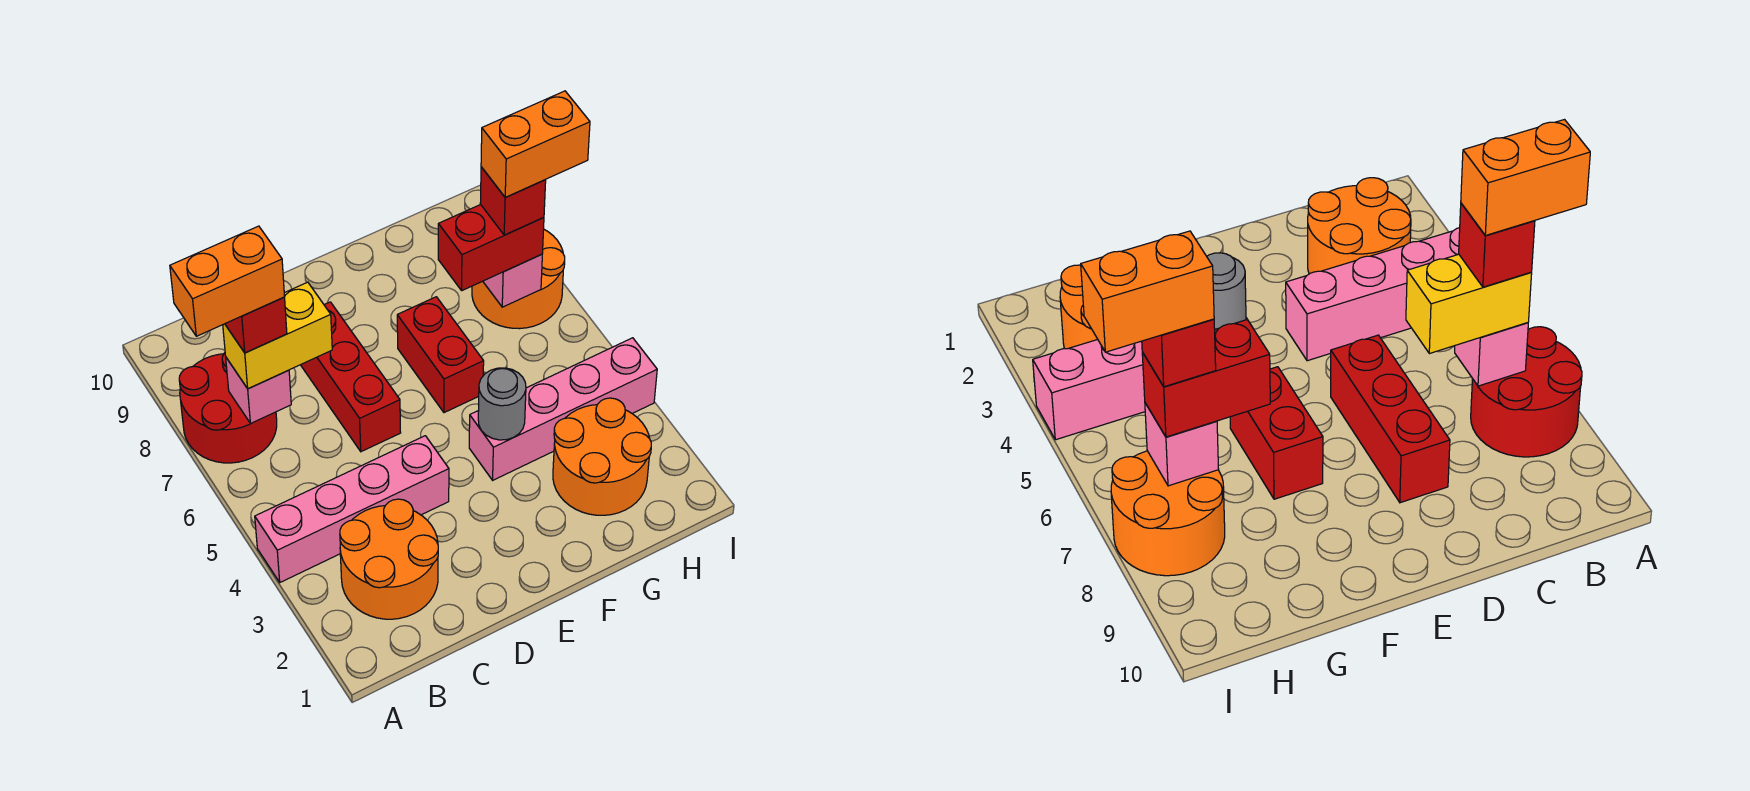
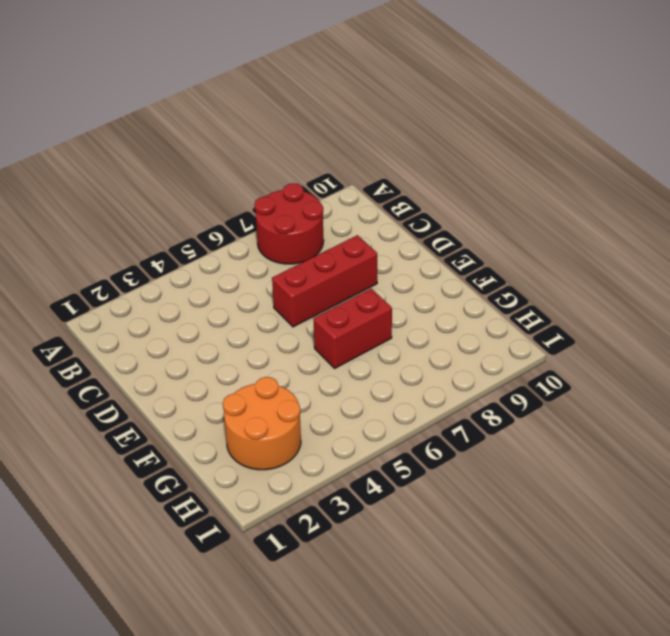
none -> pink 1x4 brick [255,436,449,582]
none -> orange 2x2 round brick [340,499,438,619]
none -> pink 1x4 brick [469,338,657,480]

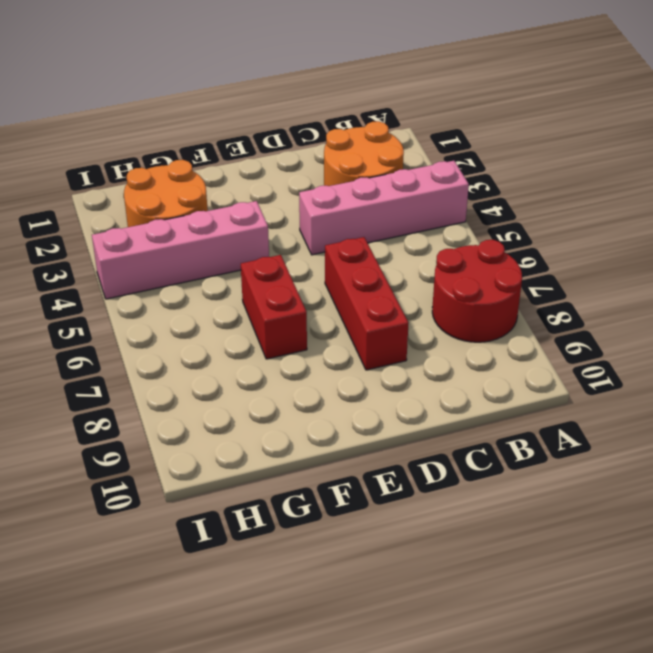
none -> orange 2x2 round brick [472,230,565,329]
none -> pink 1x1 brick [226,358,291,424]
none -> grey 1x1 round brick [478,368,526,440]

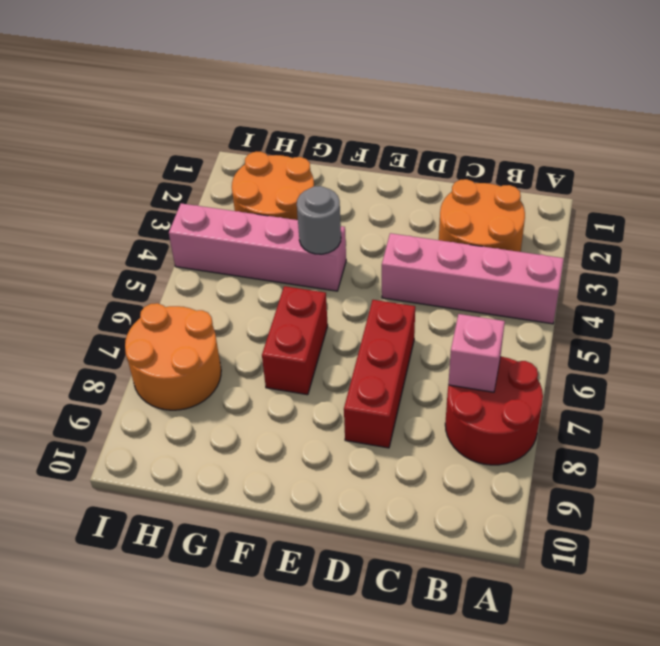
none -> pink 1x1 brick [483,254,542,307]
none -> yellow 1x2 brick [223,282,332,389]
none -> red 1x2 brick [438,205,544,290]

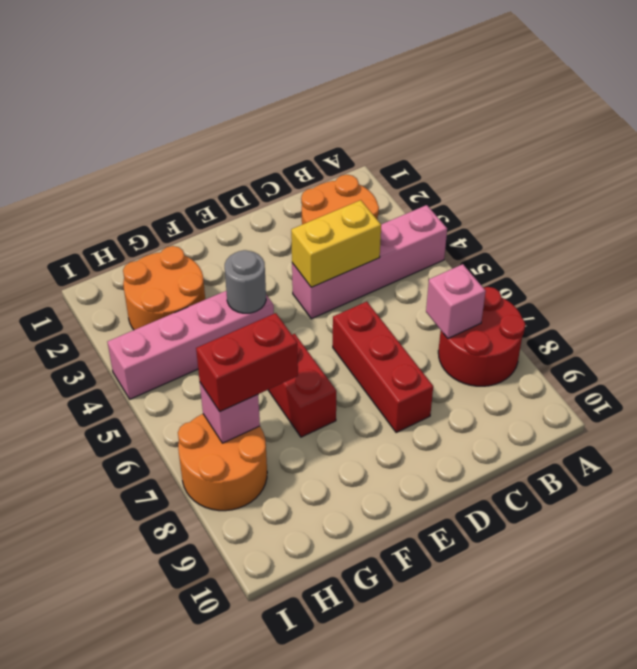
yellow 1x2 brick [291,200,381,287] -> yellow 1x2 brick moved to [223,282,332,389]
none -> red 1x1 brick [225,297,287,353]
none -> red 1x1 brick [480,167,546,235]
none -> orange 1x2 brick [170,226,285,336]

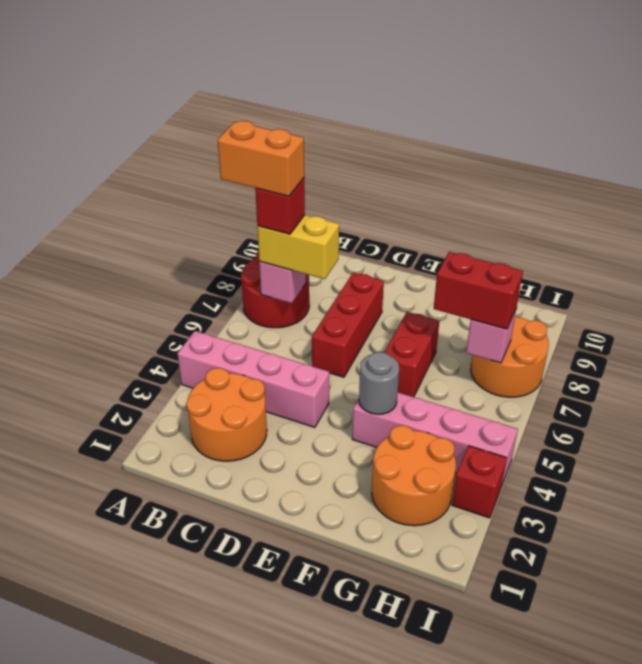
red 1x1 brick [452,446,507,518] -> red 1x1 brick moved to [480,167,546,235]
none -> orange 1x2 brick [481,91,590,197]

